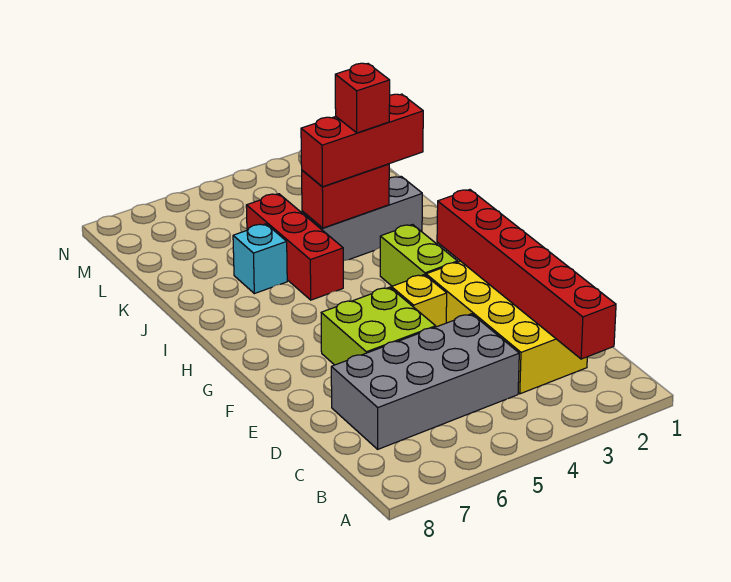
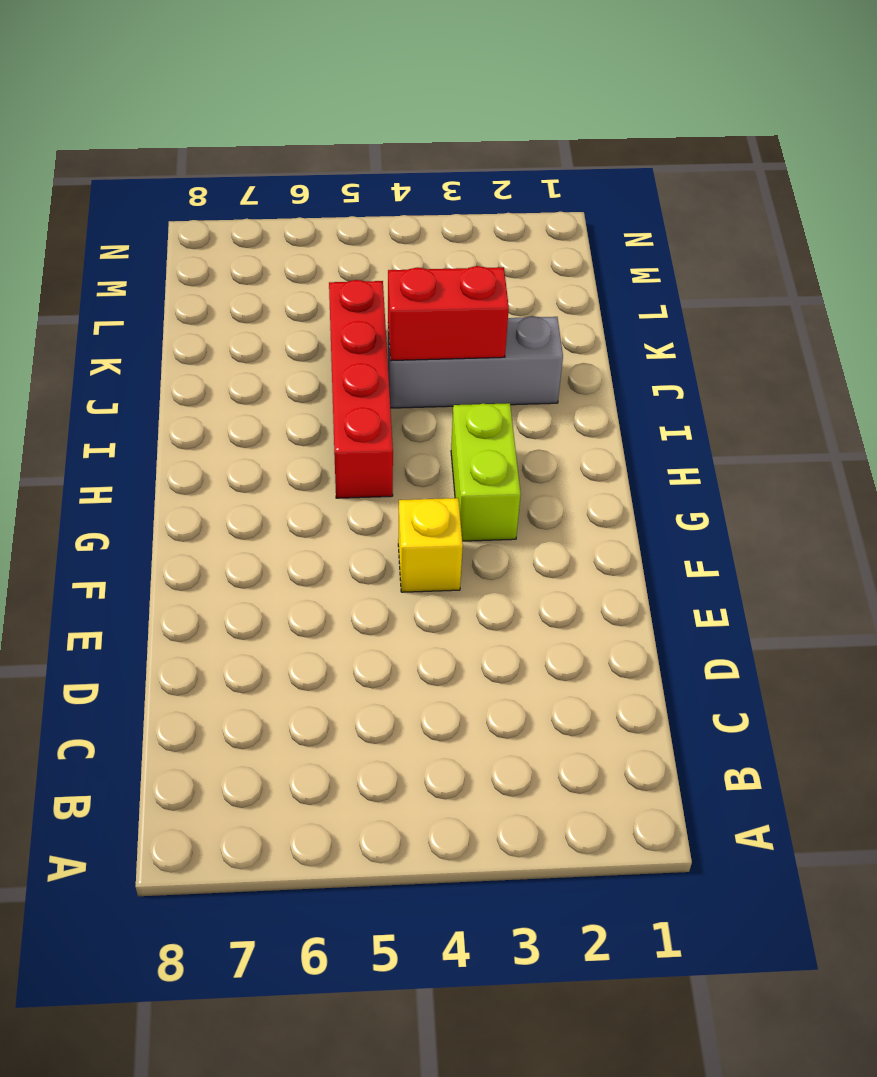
red 1x4 brick [329,280,393,498] -> red 1x3 brick [246,194,343,300]
none -> yellow 2x4 brick [426,261,587,394]
none -> grey 2x4 brick [331,314,519,449]
none -> lime 2x2 brick [321,287,436,365]

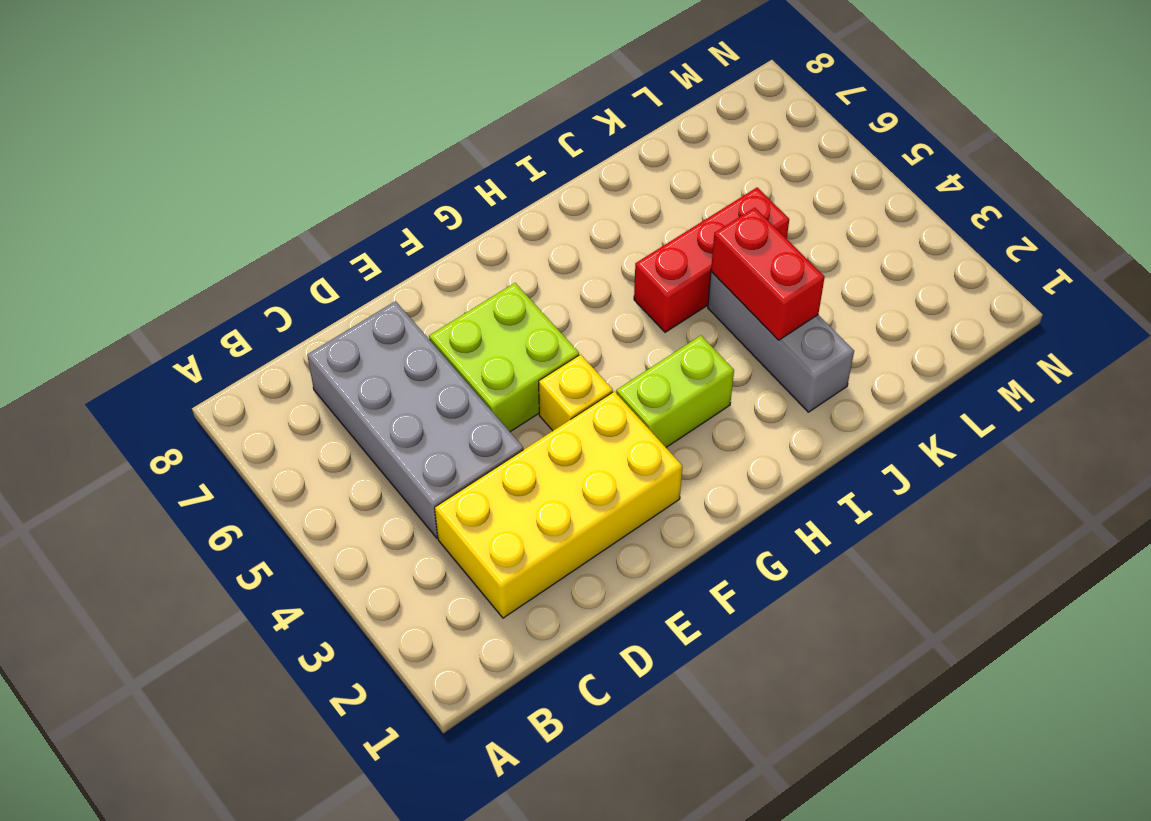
none -> cyan 1x1 brick [233,224,287,294]
none -> red 1x6 brick [437,190,616,359]
none -> red 1x3 brick [301,94,423,187]

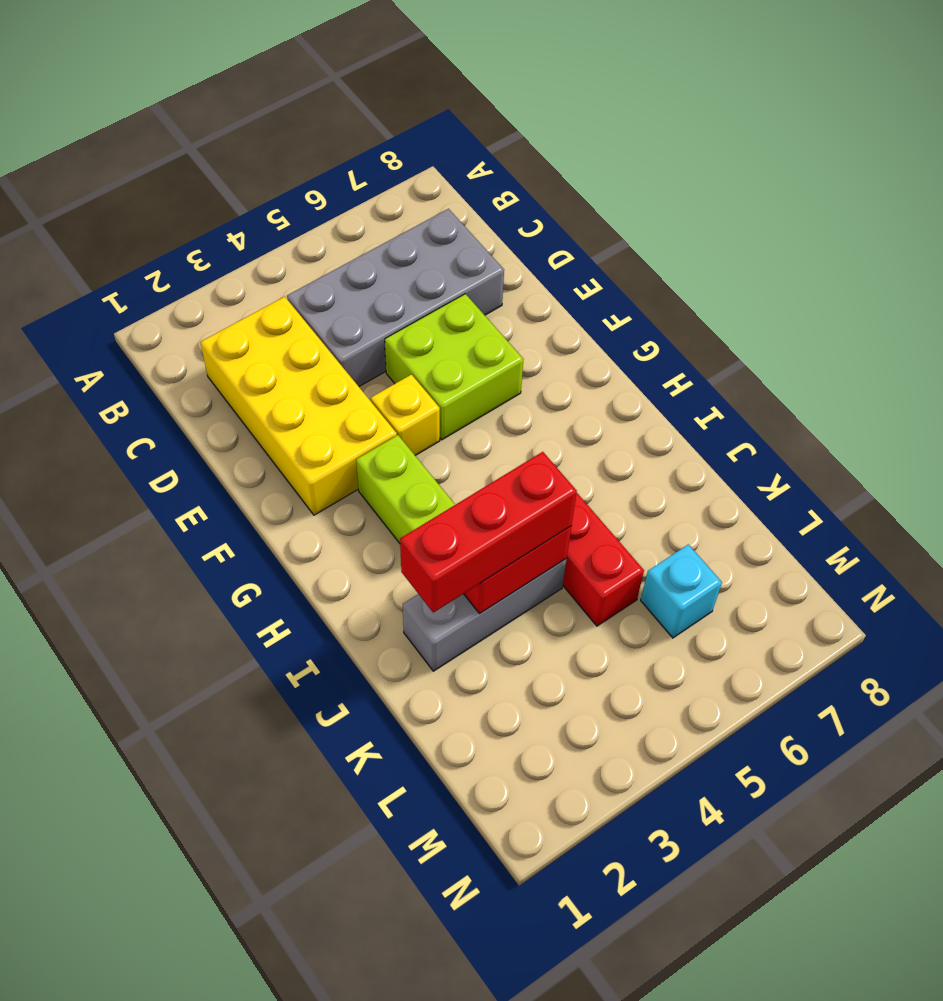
cyan 1x1 brick [641,545,722,638] -> cyan 1x1 brick moved to [233,224,287,294]
none -> red 1x6 brick [437,190,616,359]
none -> red 1x1 brick [335,63,390,133]

